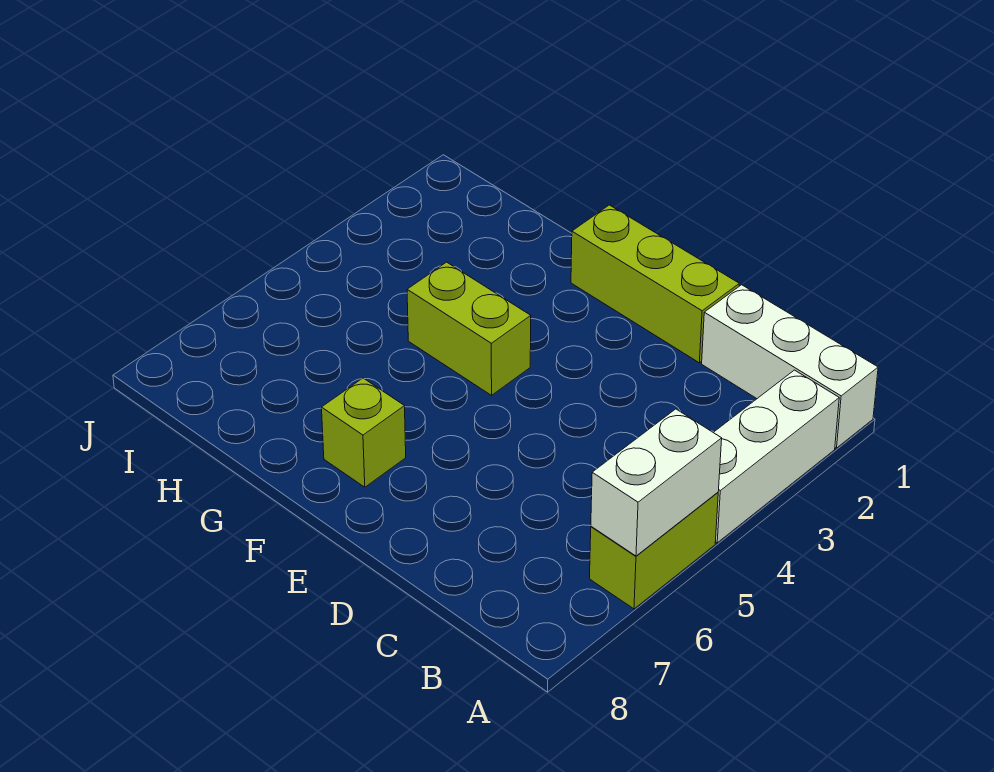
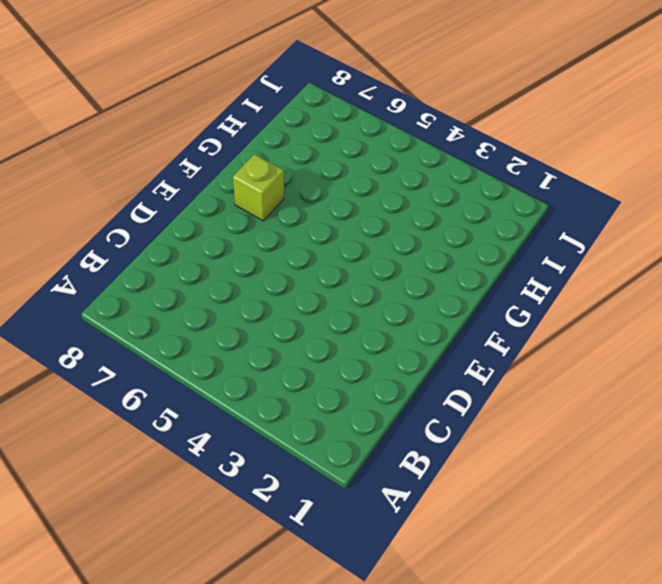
none -> white 1x3 brick [702,285,878,448]
none -> white 1x3 brick [713,370,839,543]

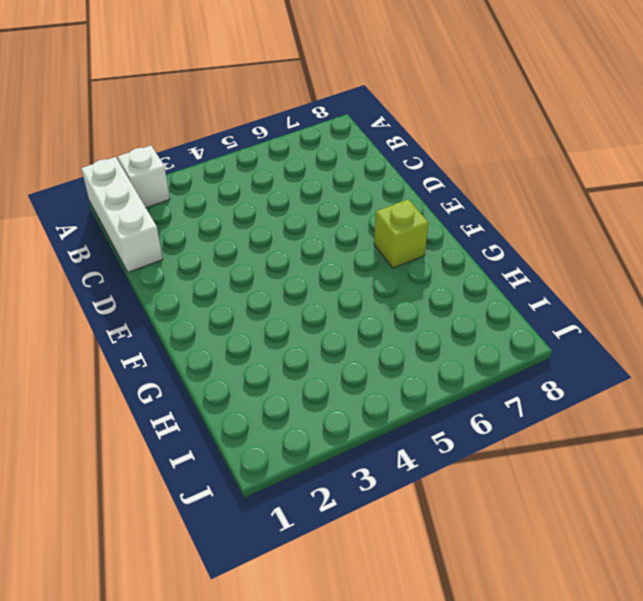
white 1x1 brick [118,146,170,208] -> white 1x3 brick [713,370,839,543]
none -> lime 1x2 brick [589,492,718,609]
none -> lime 1x3 brick [571,205,739,363]

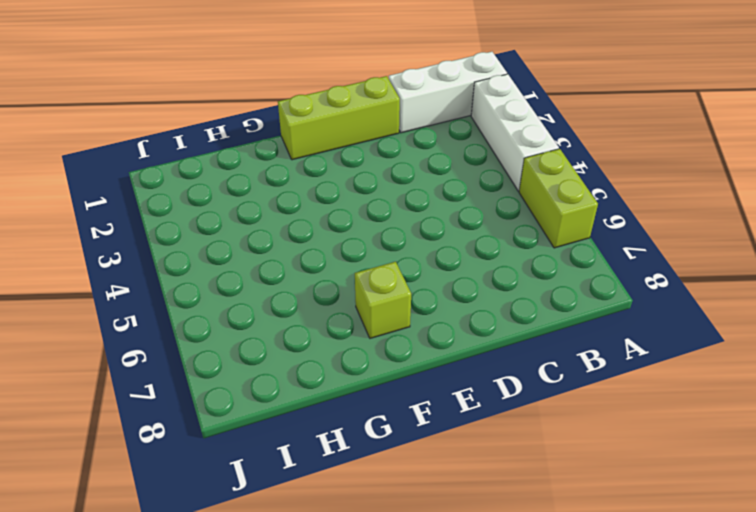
none -> lime 1x2 brick [407,262,531,395]
none -> white 1x2 brick [591,409,722,556]

